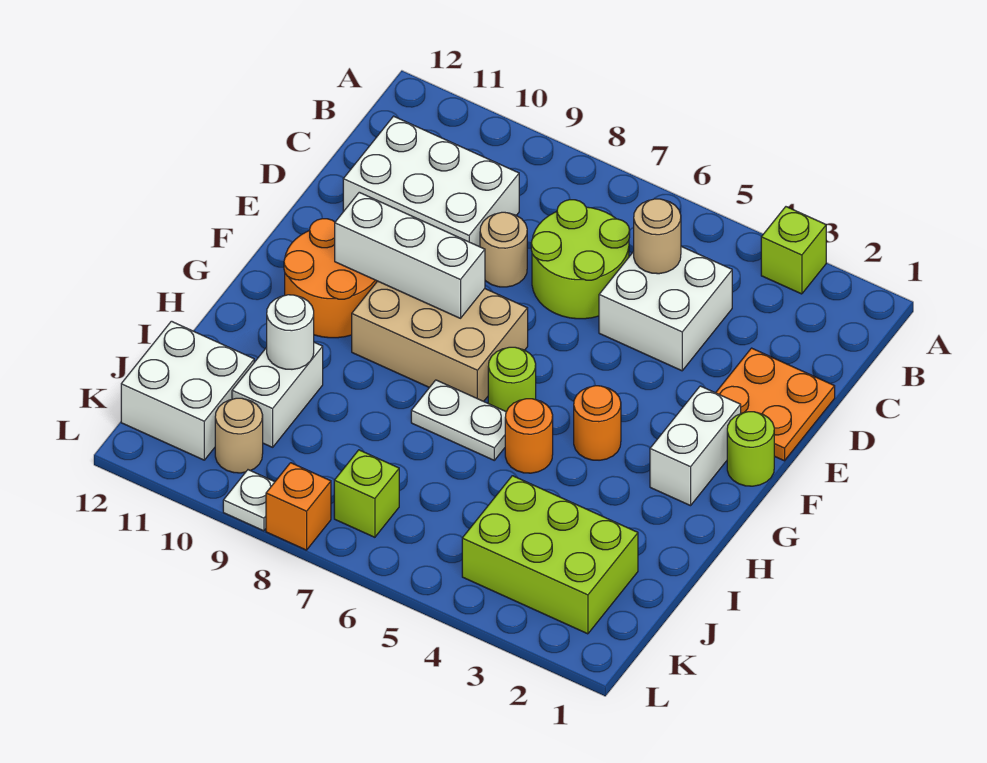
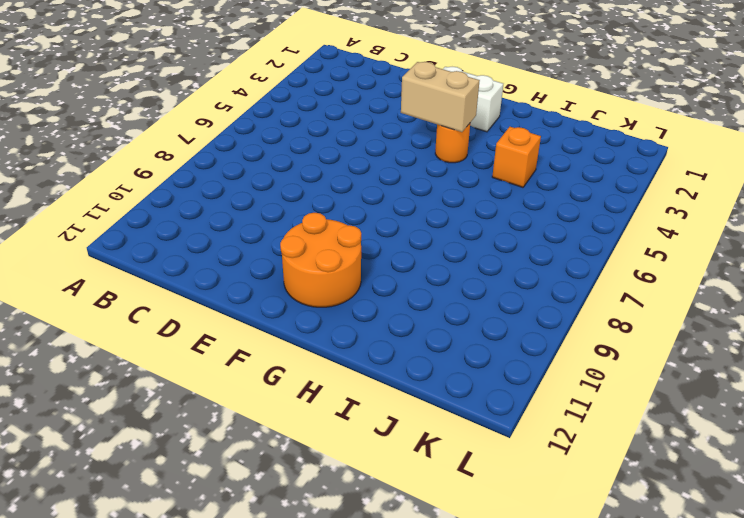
tan 1x2 brick [401,62,480,132] -> none
orange 1x1 brick [492,127,541,187] -> orange 1x1 brick moved to [266,463,331,550]
none -> lime 1x1 brick [761,207,826,294]
none -> white 2x2 brick [599,246,732,371]
none -> lime 2x2 round brick [531,200,630,319]

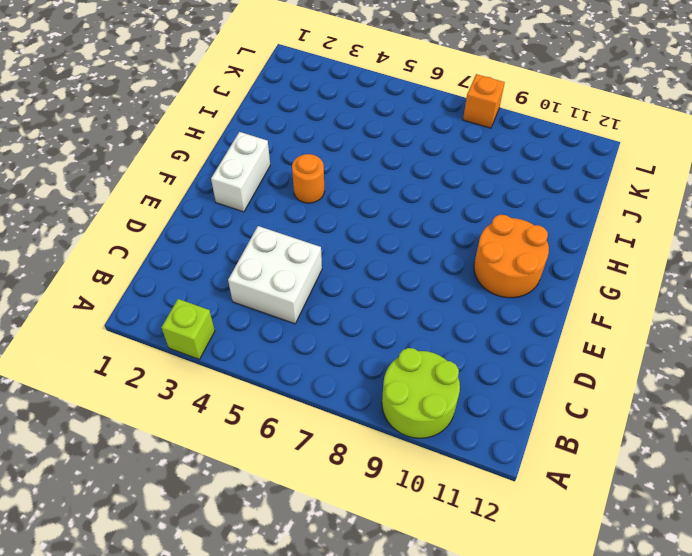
lime 2x2 round brick [382,348,460,438] -> lime 2x2 round brick moved to [531,200,630,319]
none -> white 2x3 brick [343,116,519,247]
none -> orange 2x2 plate [716,348,835,461]
none -> tan 1x1 round brick [480,212,527,287]

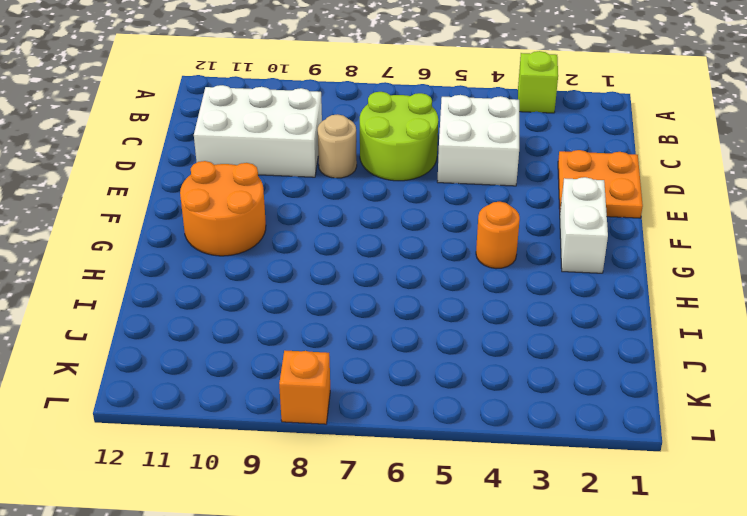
none -> lime 1x1 round brick [727,412,774,486]
none -> tan 2x3 brick [352,281,528,401]
none -> lime 1x1 round brick [488,347,536,412]

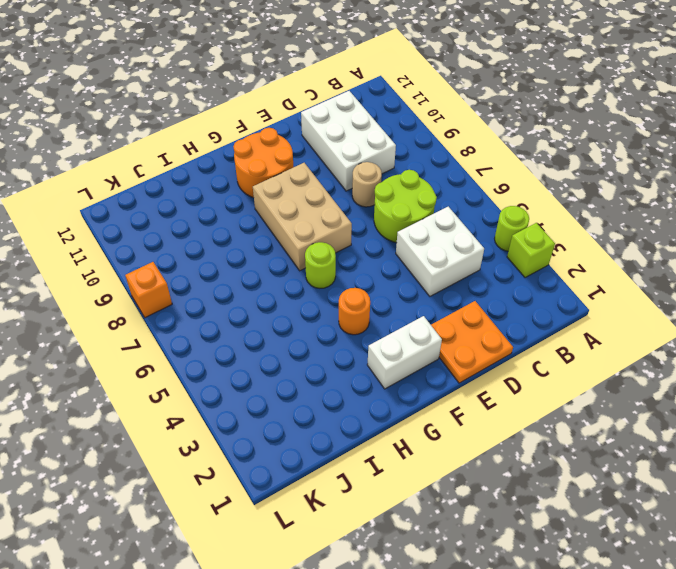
lime 1x1 round brick [495,206,529,251] -> lime 1x1 round brick moved to [727,412,774,486]
none -> orange 1x1 round brick [505,399,553,473]
none -> white 1x2 plate [411,380,506,460]
none -> white 1x2 brick [232,342,323,447]

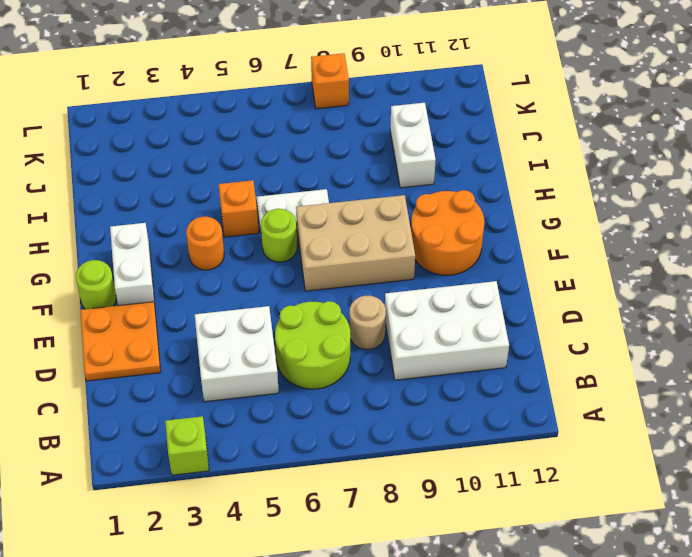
orange 1x1 brick [219,180,259,237] -> orange 1x1 round brick [505,399,553,473]
none -> lime 2x3 brick [462,476,638,634]
none -> white 2x2 brick [121,321,254,460]
none -> lime 1x1 brick [334,450,399,537]

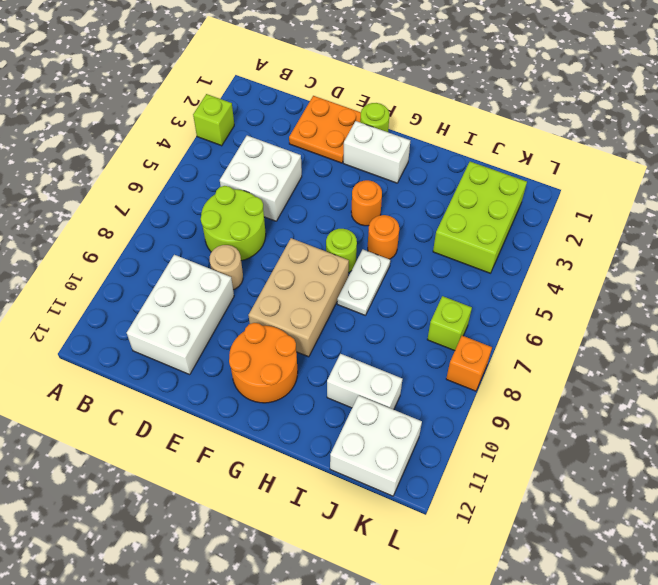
none -> tan 1x1 round brick [215,398,263,473]
none -> white 1x1 plate [223,470,274,531]
none -> tan 1x1 round brick [634,199,681,274]

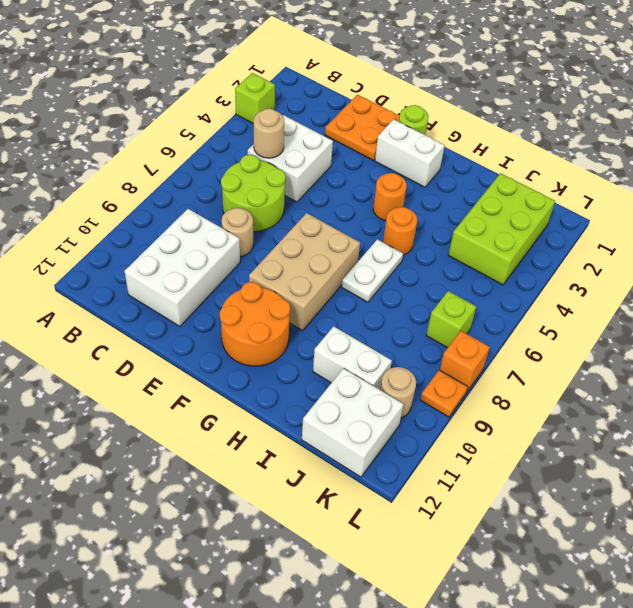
orange 1x1 plate [420,370,468,417] -> white 1x1 plate [223,470,274,531]
none -> lime 1x1 round brick [488,347,536,412]
none -> white 1x3 brick [335,192,485,318]
none -> white 1x1 round brick [267,295,314,369]

